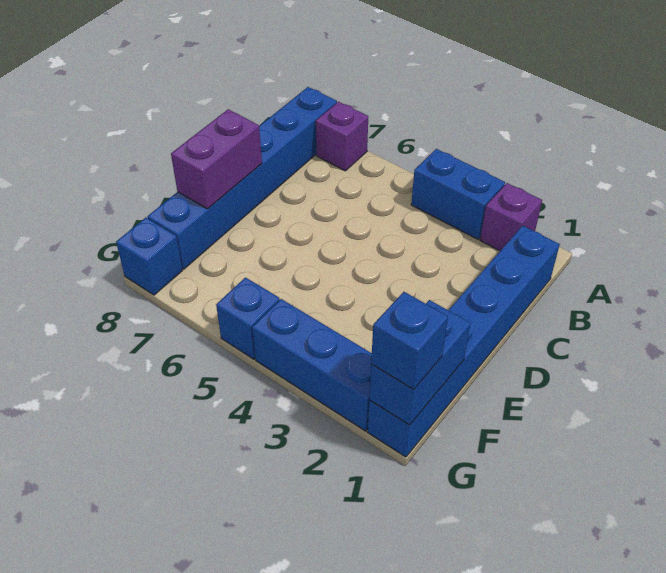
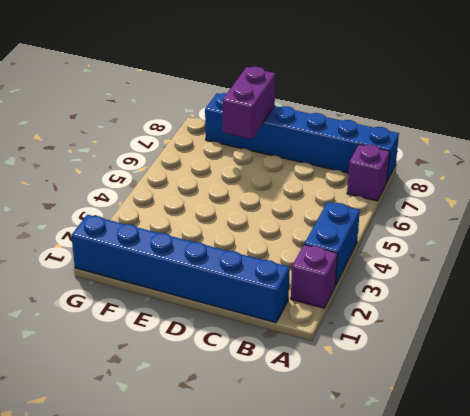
purple 1x2 brick [223,67,275,139] -> purple 1x2 brick turned to [171,109,262,209]
none -> blue 1x3 brick [252,299,372,431]
none -> blue 1x1 brick [216,278,280,359]

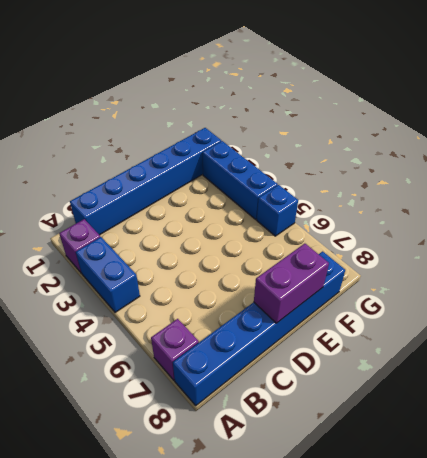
none -> blue 1x1 brick [116,218,183,295]
none -> blue 1x2 brick [369,300,471,425]

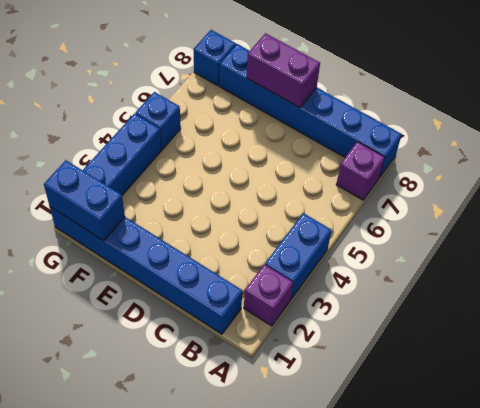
none -> blue 1x1 brick [371,292,448,390]

